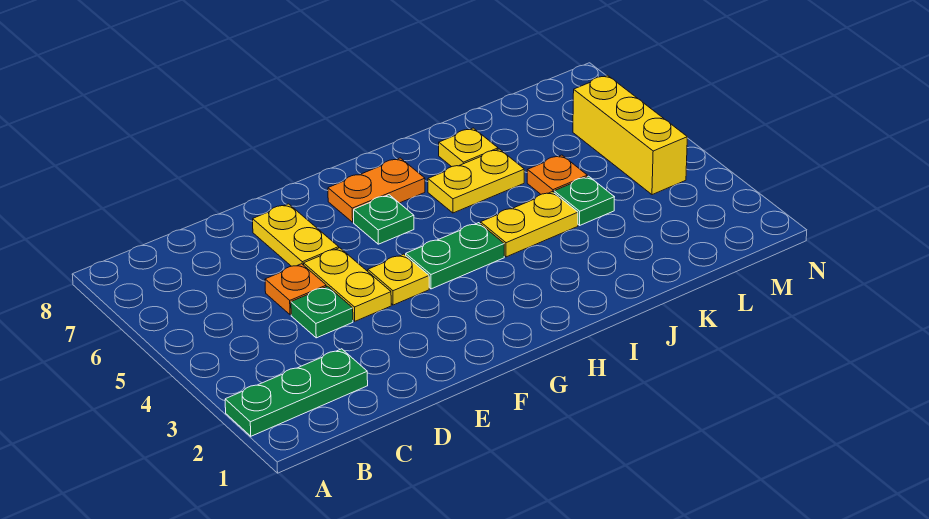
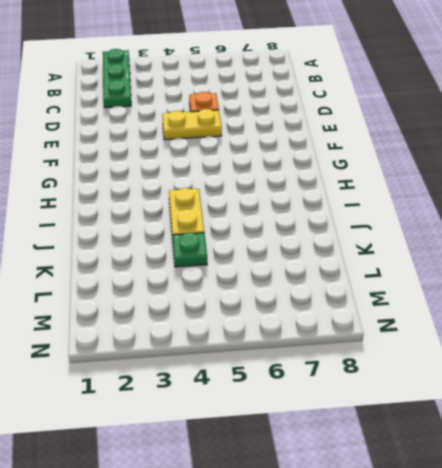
none -> green 1x1 plate [291,286,353,338]
none -> yellow 1x2 plate [253,204,339,266]
none -> yellow 1x1 plate [368,254,429,305]

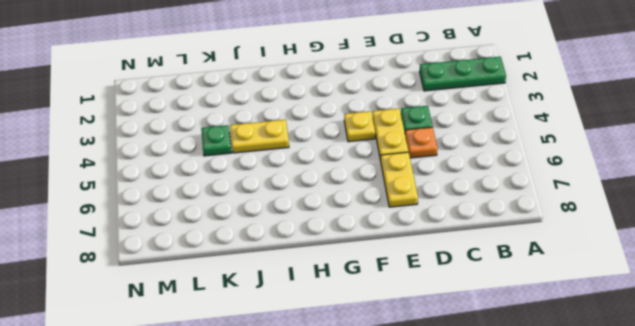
none -> green 1x2 plate [406,223,504,289]
none -> green 1x1 plate [354,195,414,244]
none -> orange 1x2 plate [328,158,425,222]

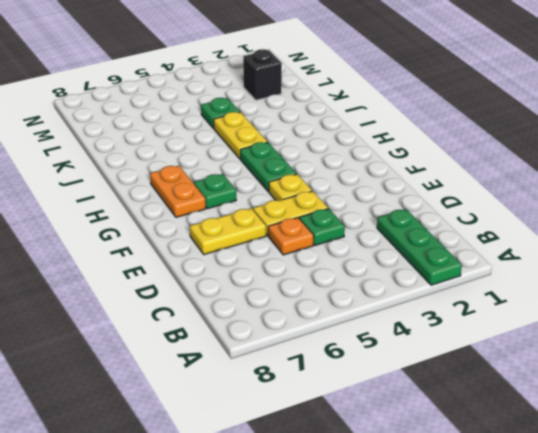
black 1x1 brick [243,49,282,100] -> none
none -> yellow 1x2 plate [428,149,524,213]
none -> yellow 1x1 plate [439,128,498,167]
none -> orange 1x1 plate [527,155,587,194]

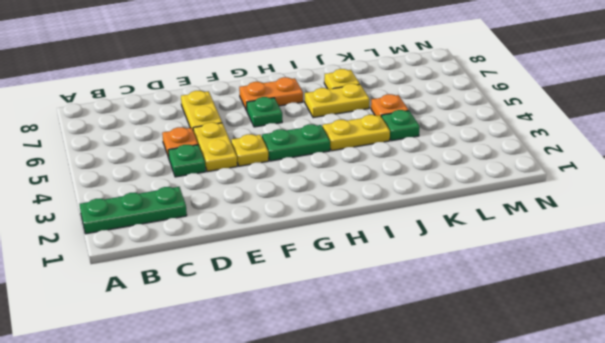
none -> yellow 1x3 brick [573,75,687,195]

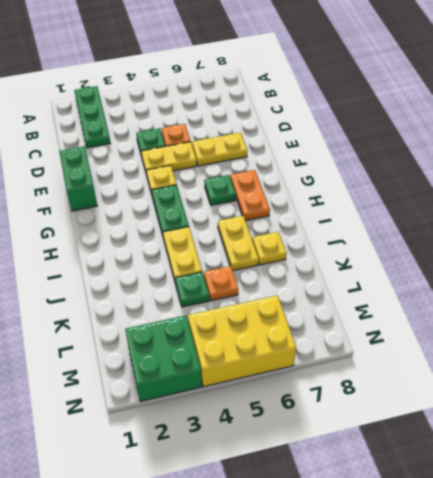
green 1x2 brick [59,146,97,211] -> none
green 2x2 brick [125,316,202,402] -> none
yellow 2x3 brick [188,295,296,387] -> yellow 1x3 brick [573,75,687,195]

